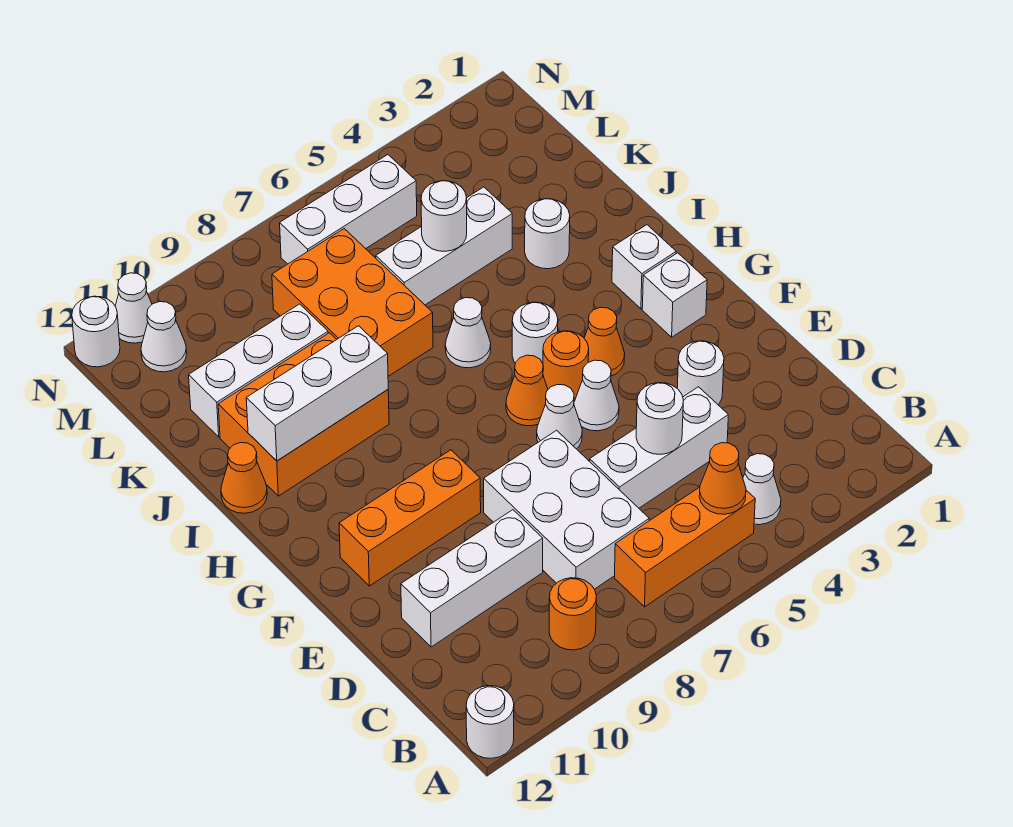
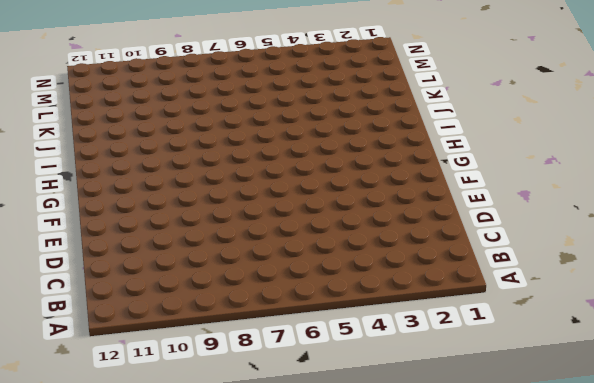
none -> white 1x1 round brick [466,686,514,758]
none -> white 1x1 cone [743,454,781,525]
none -> orange 1x3 brick [615,487,755,607]
none -> orange 1x1 round brick [549,578,596,650]

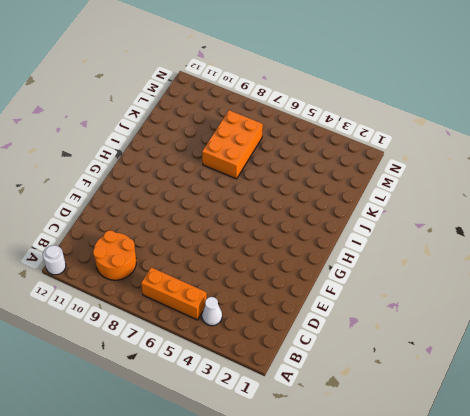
orange 2x2 round brick [93,230,136,280] -> orange 1x1 round brick [549,578,596,650]
none -> white 2x3 brick [484,430,649,589]
none -> white 1x3 brick [590,387,728,508]
none -> white 1x3 brick [401,510,543,647]
none -> white 1x1 round brick [677,341,724,404]

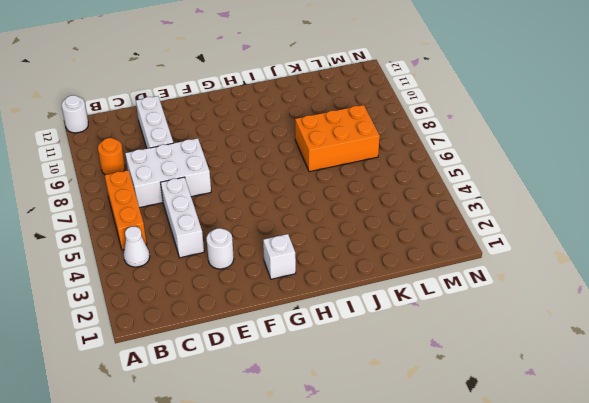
none -> white 1x1 cone [574,360,619,431]
none -> white 1x1 cone [537,385,582,449]
none -> orange 1x3 brick [339,450,481,586]
none -> orange 1x1 cone [584,307,625,376]

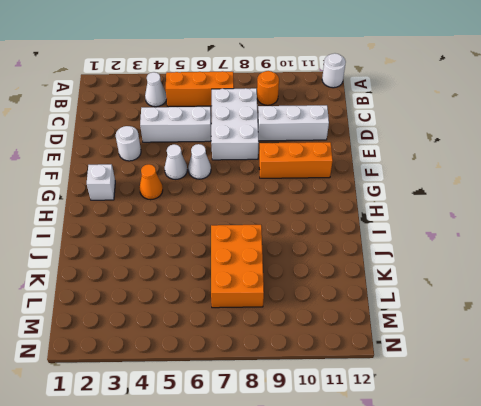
none -> orange 1x1 round brick [543,331,589,400]
none -> orange 1x1 cone [506,355,548,426]
none -> white 1x1 brick [612,225,676,309]
none -> white 1x1 round brick [512,302,558,363]

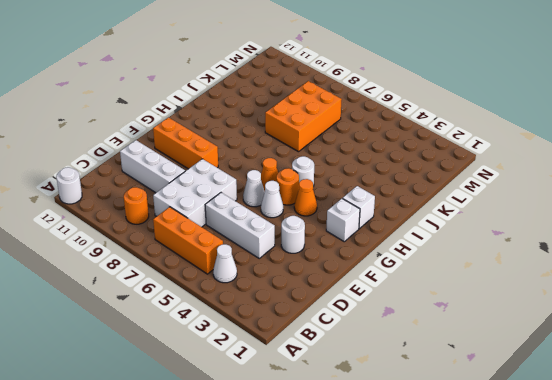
none -> white 1x1 cone [445,298,491,368]
none -> orange 2x3 brick [218,333,389,496]
none -> orange 1x1 cone [221,443,267,513]
none -> white 1x1 round brick [525,199,570,269]

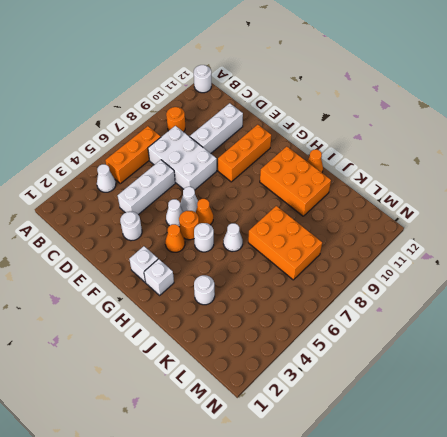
orange 2x3 brick [260,146,331,216] -> orange 2x3 brick turned to [218,333,389,496]
none -> white 1x3 brick [376,187,512,305]
none -> white 1x3 brick [189,304,328,437]
none -> white 1x3 brick [280,155,417,264]
none -> white 1x1 cone [141,302,187,372]

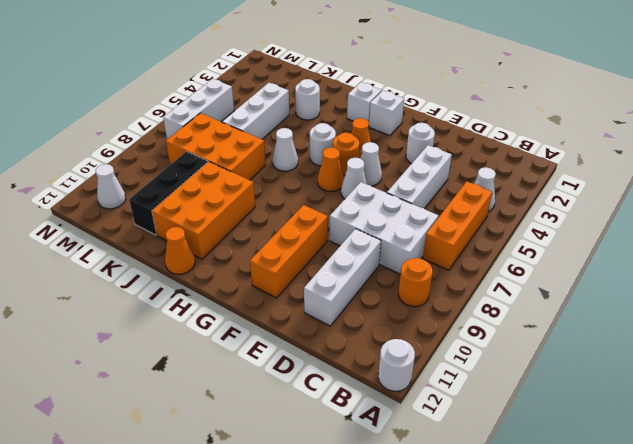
black 1x3 brick [129,151,208,235] -> white 1x3 brick [189,304,328,437]
none -> white 1x1 cone [115,273,152,343]
none -> white 1x1 round brick [72,296,120,367]
none -> orange 1x1 cone [699,443,746,514]
none -> white 1x1 round brick [636,383,683,454]

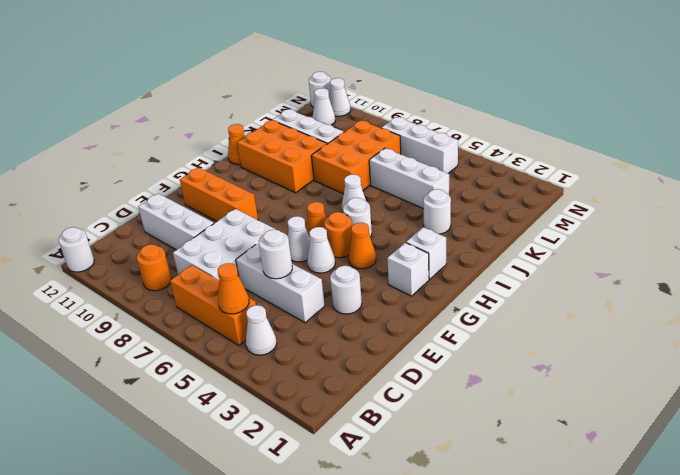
none -> white 1x3 brick [246,326,388,461]
none -> white 1x1 round brick [421,181,467,251]

